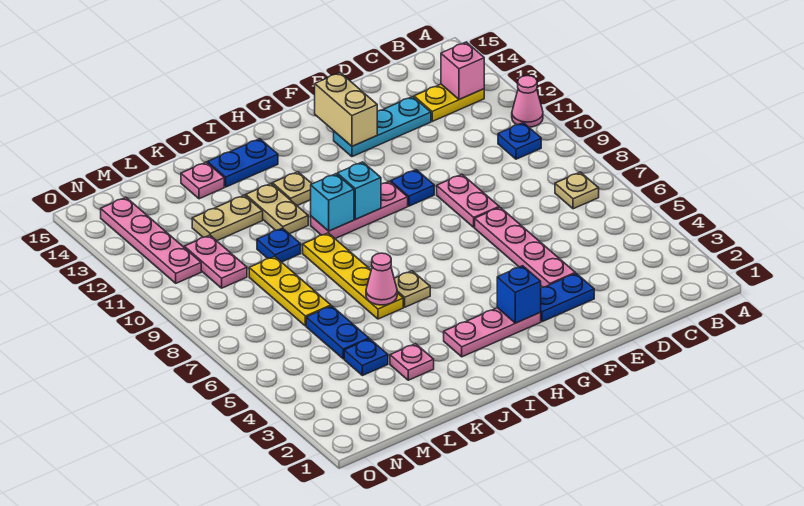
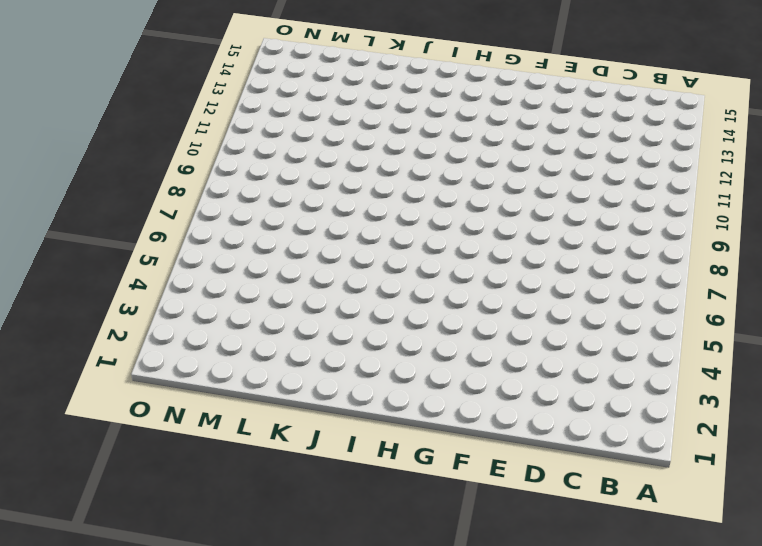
none -> pink 1x1 cone [512,76,543,127]
none -> tan 1x1 plate [555,172,599,209]
none -> blue 1x1 plate [498,123,541,159]
none -> yellow 1x2 plate [414,84,484,121]

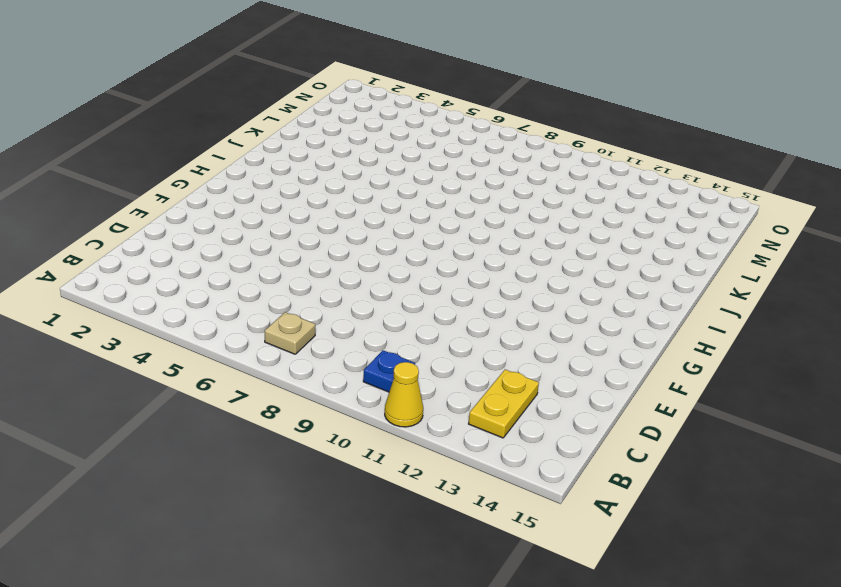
yellow 1x1 cone [385,362,423,427] -> pink 1x1 cone [512,76,543,127]
none -> cyan 1x3 plate [334,97,431,157]
none -> blue 1x2 plate [540,273,594,322]
none -> pink 1x4 plate [475,207,575,287]
none -> pink 1x2 plate [437,174,499,227]

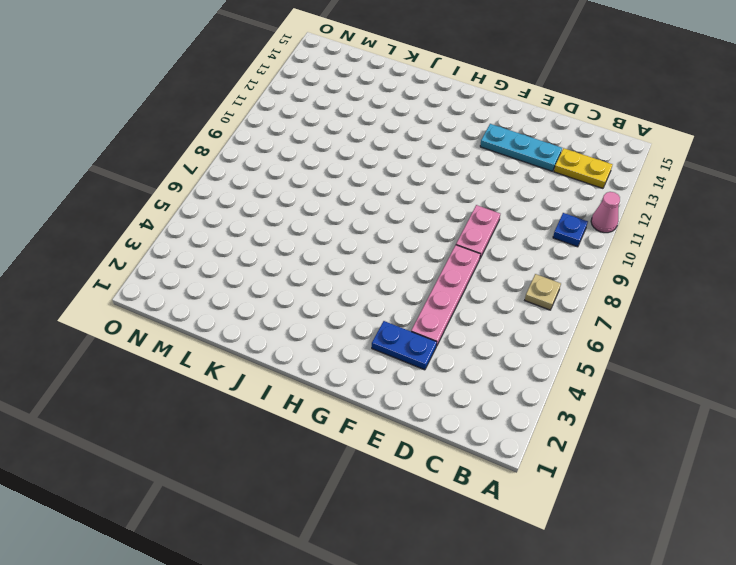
none -> blue 1x1 plate [391,170,434,206]
none -> pink 1x3 plate [444,308,541,357]
none -> pink 1x3 plate [311,181,408,239]
none -> tan 1x1 plate [394,271,430,307]

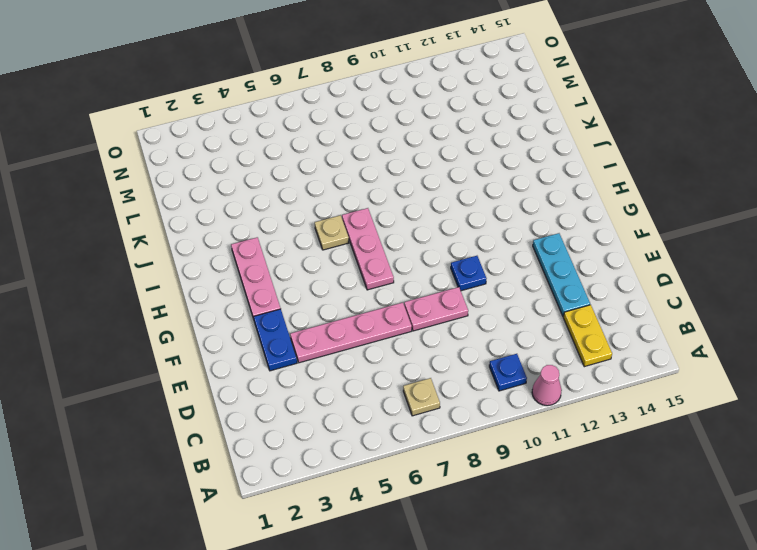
pink 1x3 plate [342,208,394,290] -> pink 1x3 plate moved to [311,181,408,239]
none -> tan 1x1 plate [272,172,312,205]
none -> blue 1x2 plate [208,139,278,187]
none -> yellow 1x4 plate [303,233,403,319]
none -> tan 1x2 plate [246,184,308,234]

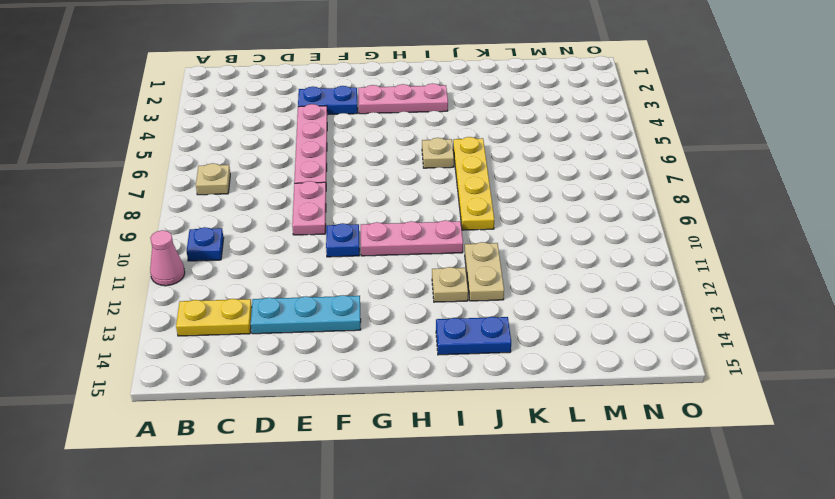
none -> pink 1x1 plate [390,344,434,380]
none -> blue 1x1 plate [257,228,301,262]
none -> tan 1x2 plate [192,195,263,241]
none -> pink 1x1 plate [181,162,224,199]

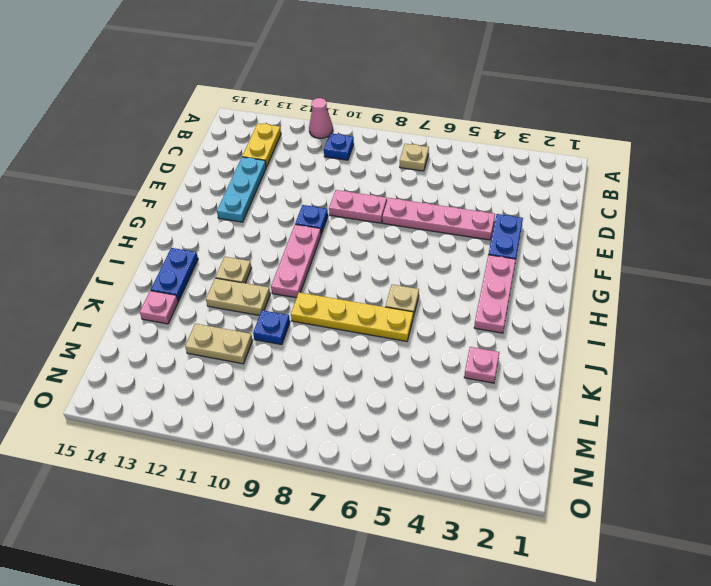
tan 1x2 plate [185,324,253,364] -> tan 1x2 plate turned to [192,195,263,241]
none -> blue 1x1 plate [344,339,388,376]
none -> blue 1x2 plate [306,306,369,359]
none -> yellow 1x3 plate [249,256,331,326]
none -> pink 1x2 plate [184,235,247,288]

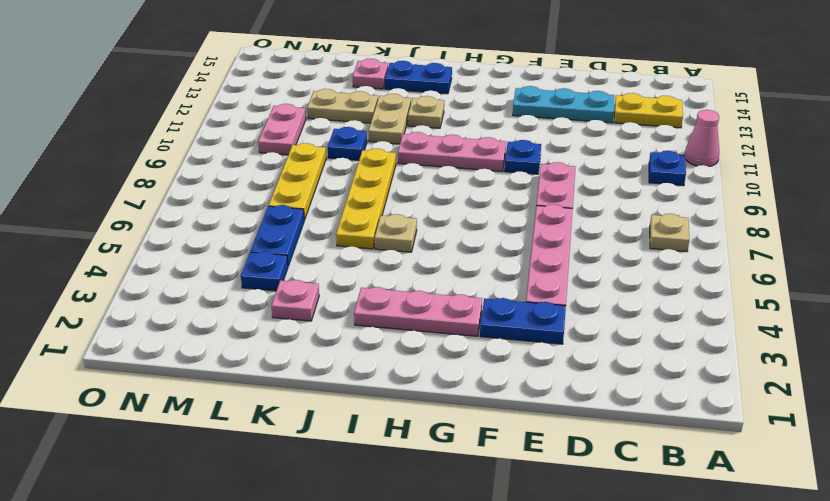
none -> pink 1x4 plate [101,197,201,283]
none -> pink 1x1 brick [441,42,484,100]
none -> tan 1x2 brick [314,73,377,146]
none -> blue 1x1 brick [497,266,541,323]

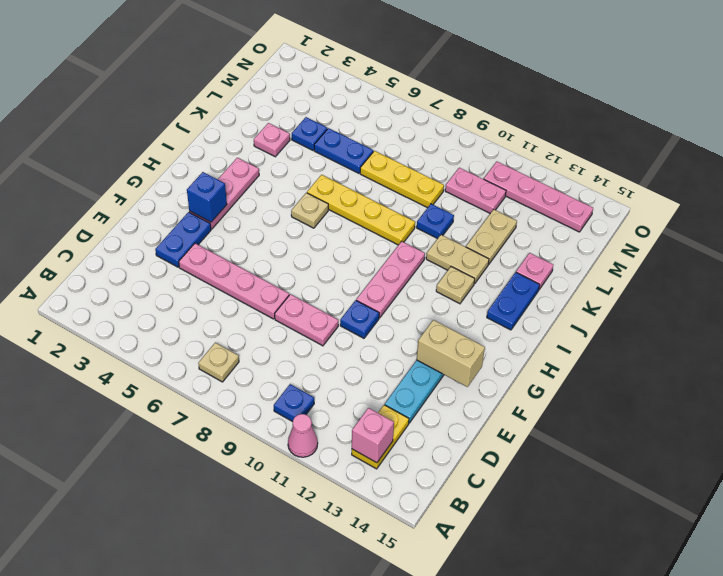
none -> cyan 1x1 brick [337,162,381,219]
none -> cyan 1x1 brick [311,174,354,231]
none -> pink 1x1 cone [366,253,397,305]

